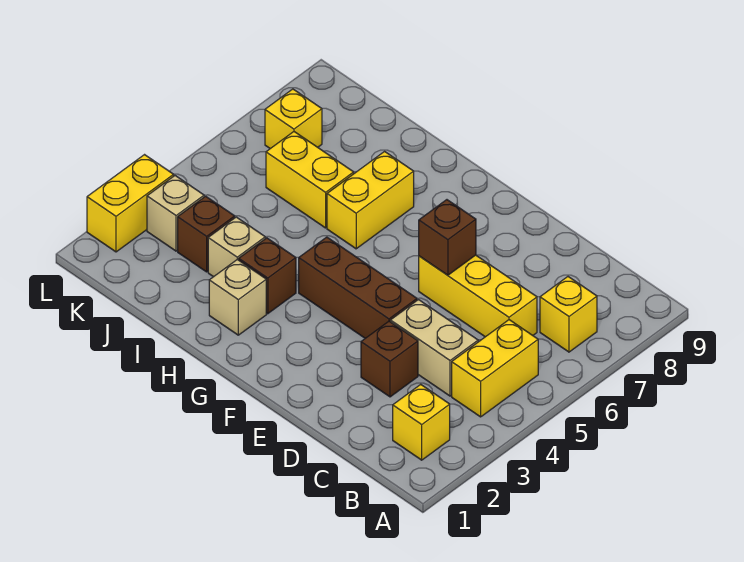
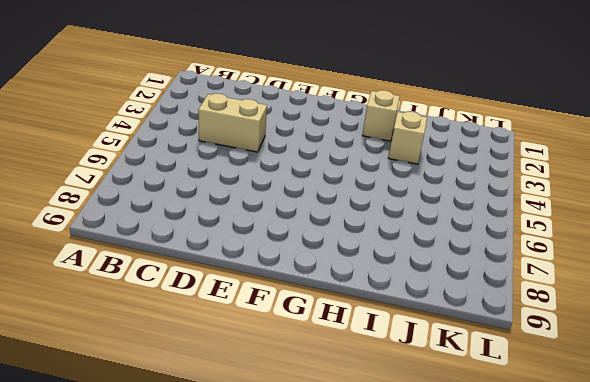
none -> yellow 1x1 brick [393,384,450,460]
none -> yellow 1x2 brick [452,320,538,417]
none -> yellow 1x1 brick [540,277,597,352]

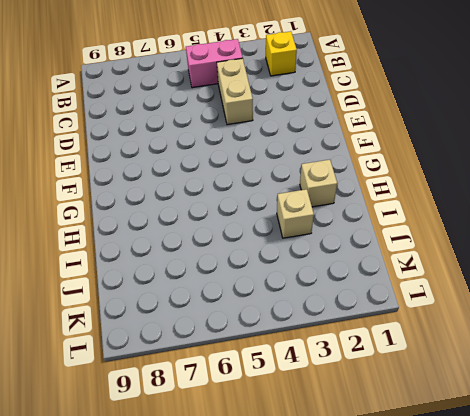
pink 1x2 brick [186,39,243,88] -> yellow 1x2 brick [452,320,538,417]
none -> yellow 1x1 brick [540,277,597,352]
none -> yellow 1x3 brick [419,255,537,337]
none -> brown 1x1 brick [361,321,418,397]

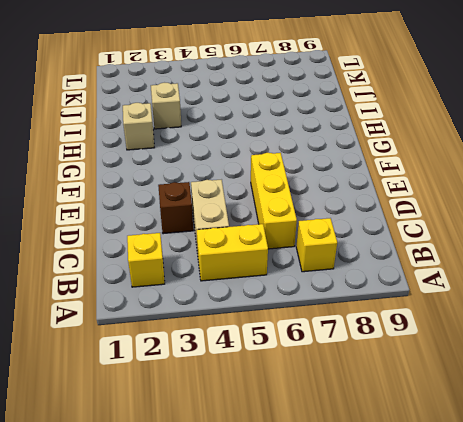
none -> brown 1x3 brick [299,237,417,338]
none -> brown 1x1 brick [239,238,296,314]
none -> yellow 1x2 brick [327,152,414,249]

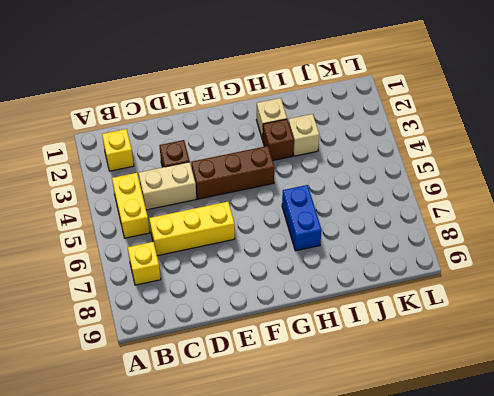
blue 1x2 brick [282,185,322,251] -> yellow 1x2 brick [327,152,414,249]
none -> yellow 1x2 brick [266,132,354,228]
none -> brown 1x1 brick [178,196,235,272]
none -> tan 1x1 brick [147,176,204,251]

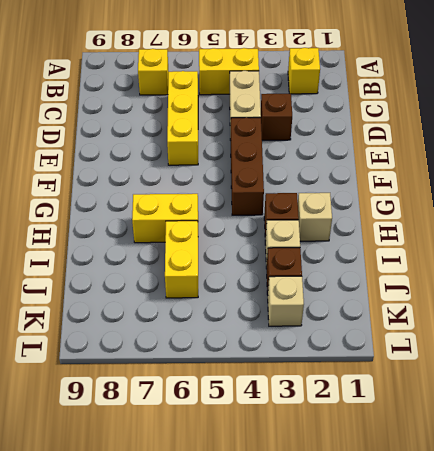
none -> yellow 1x1 brick [265,89,322,149]
none -> yellow 1x2 brick [87,155,174,252]
none -> brown 1x1 brick [419,200,476,275]

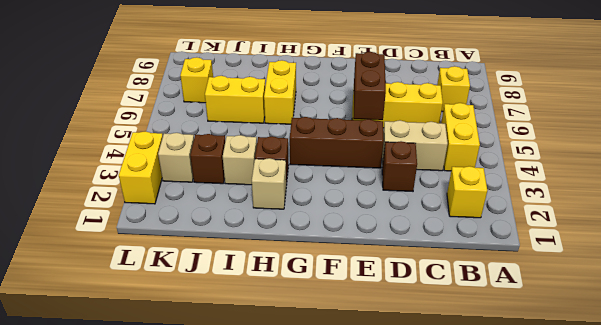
brown 1x2 brick [353,52,386,120] -> brown 1x1 brick [419,200,476,275]

